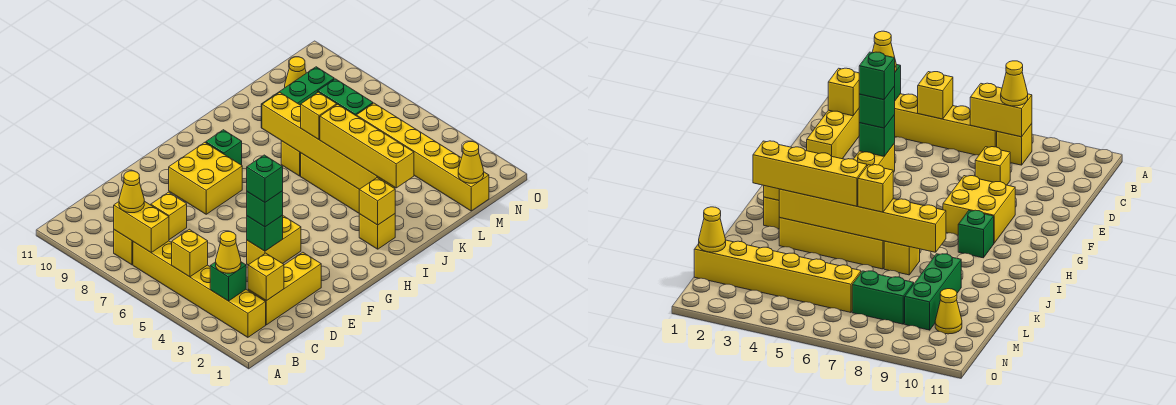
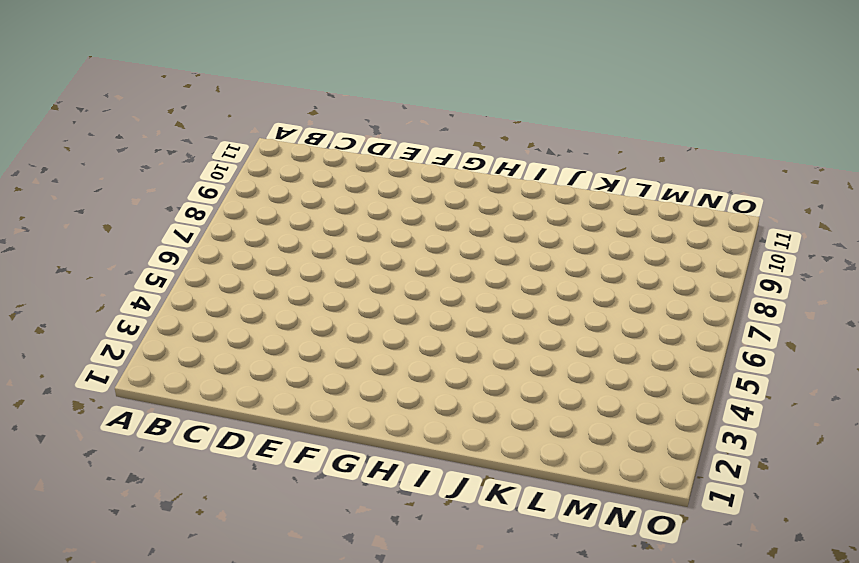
none -> yellow 1x6 brick [133,241,266,337]
none -> yellow 1x1 brick [114,230,133,265]
none -> yellow 1x3 brick [248,252,321,325]

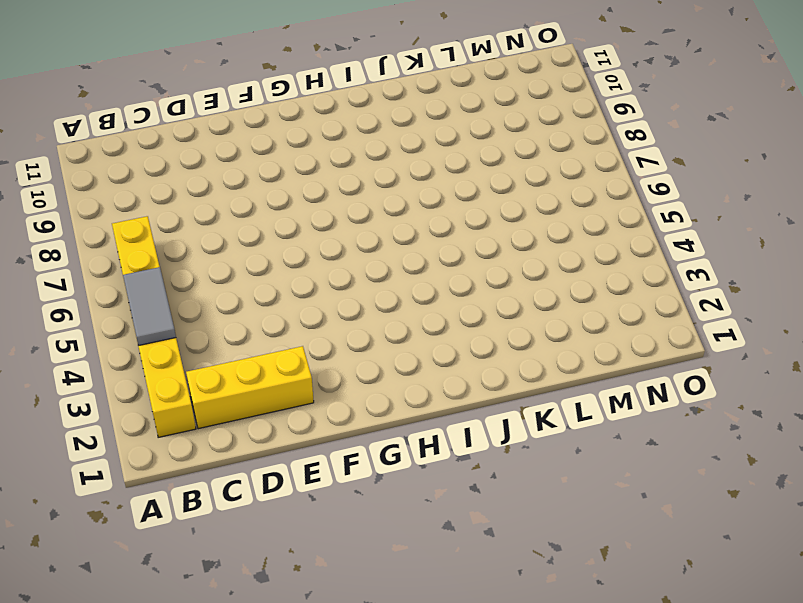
grey 1x2 tile [123,267,176,346] -> yellow 1x1 brick [172,229,208,277]
none -> yellow 1x1 brick [114,230,133,265]
none -> yellow 1x1 brick [151,192,187,240]
none -> yellow 1x2 brick [247,216,301,265]

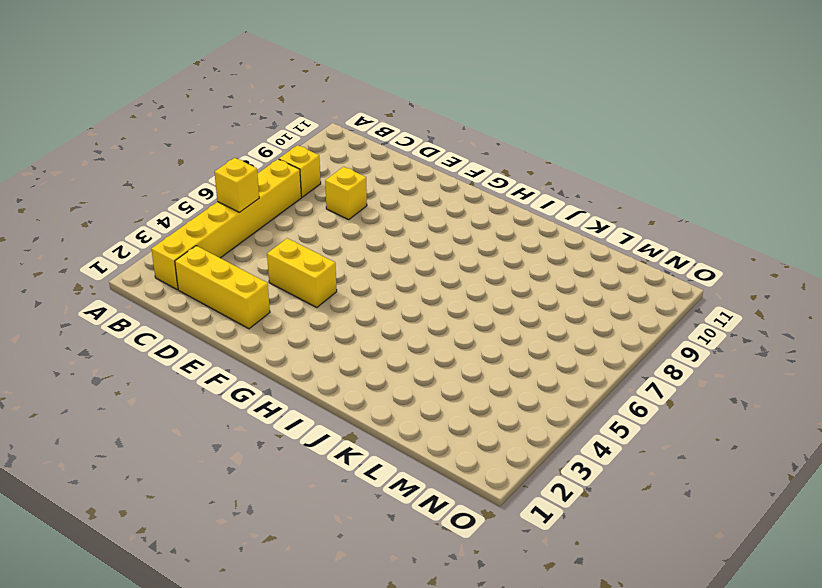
none -> yellow 2x2 brick [169,142,242,214]
none -> green 1x1 brick [206,130,242,165]
none -> yellow 1x1 brick [359,214,395,249]

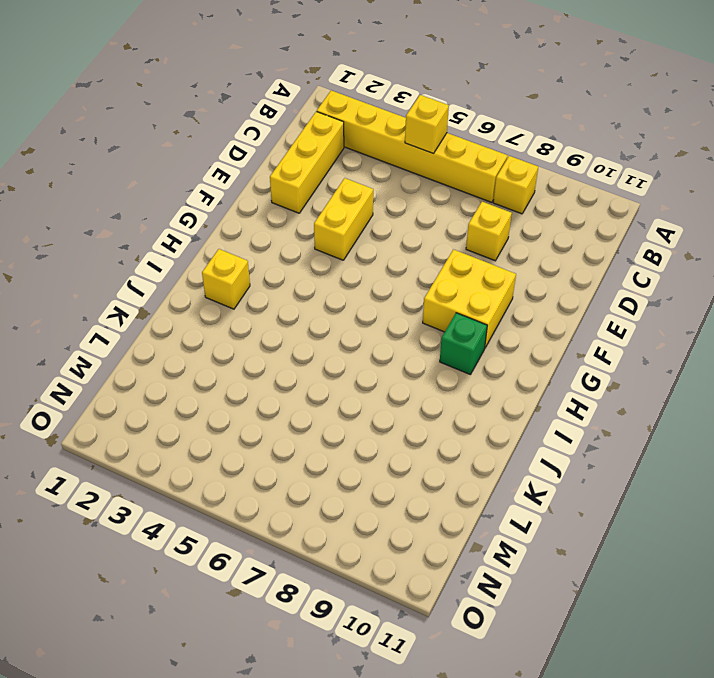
none -> yellow 1x4 brick [301,153,359,213]
none -> yellow 1x1 brick [281,141,301,176]
none -> green 1x3 brick [261,67,334,128]

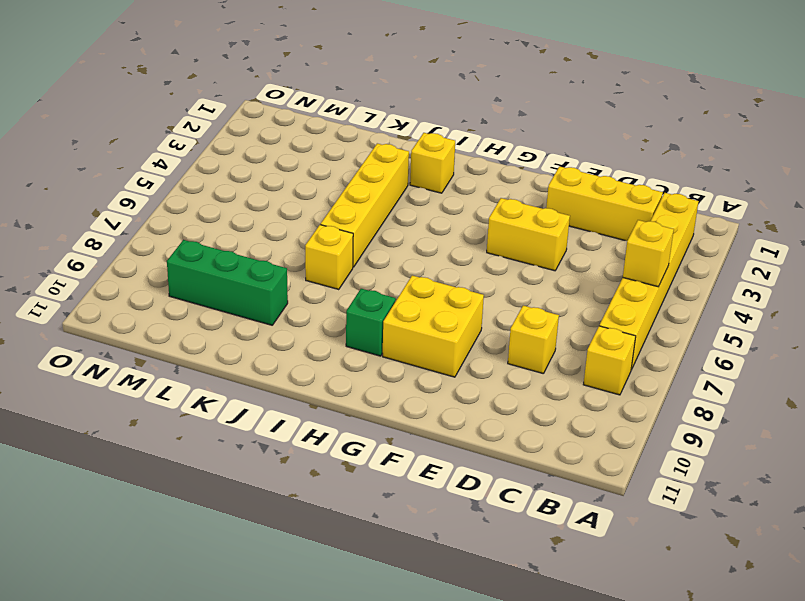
none -> yellow 1x6 brick [356,103,489,211]
none -> green 1x2 brick [318,79,373,115]
none -> yellow 1x1 cone [285,57,306,87]

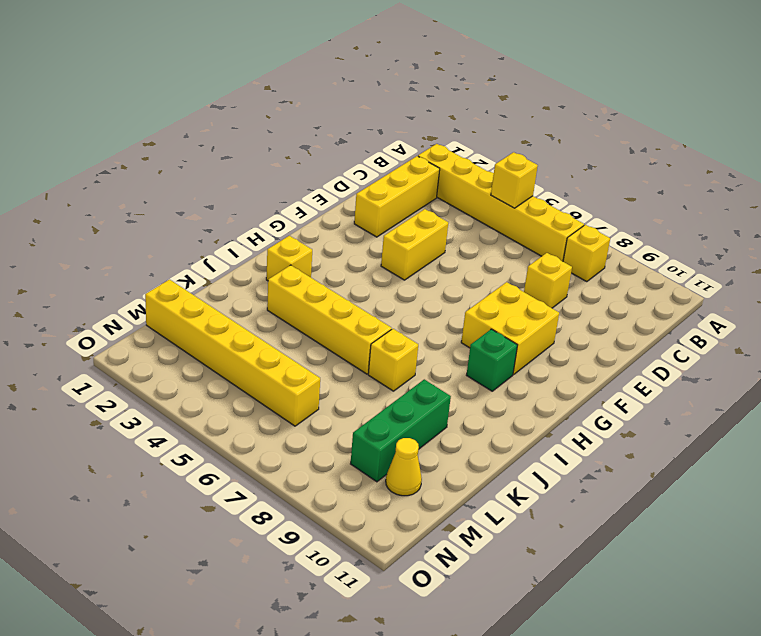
none -> green 1x2 brick [318,79,373,115]
none -> green 1x1 brick [210,262,246,301]
none -> yellow 1x2 brick [114,201,169,252]

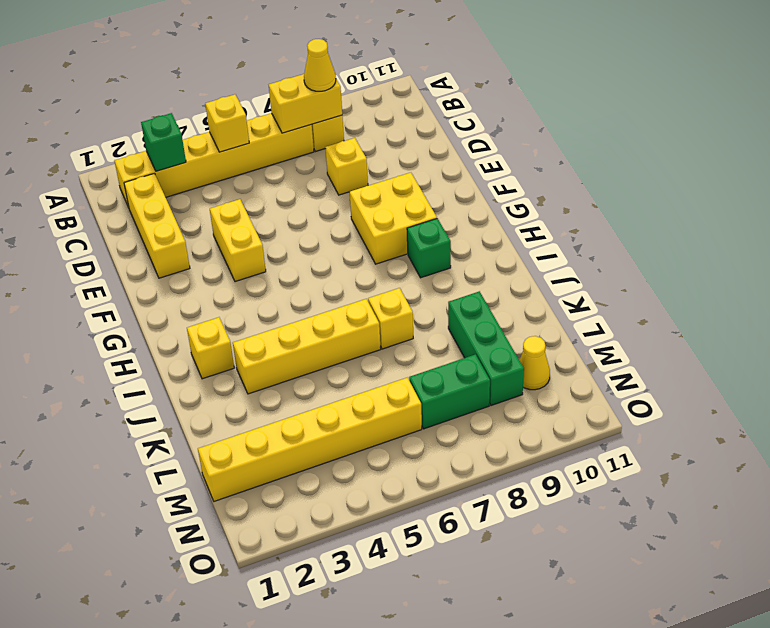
none -> yellow 1x1 brick [248,253,284,301]
none -> green 1x1 brick [247,215,283,251]
none -> yellow 1x1 brick [359,178,395,225]

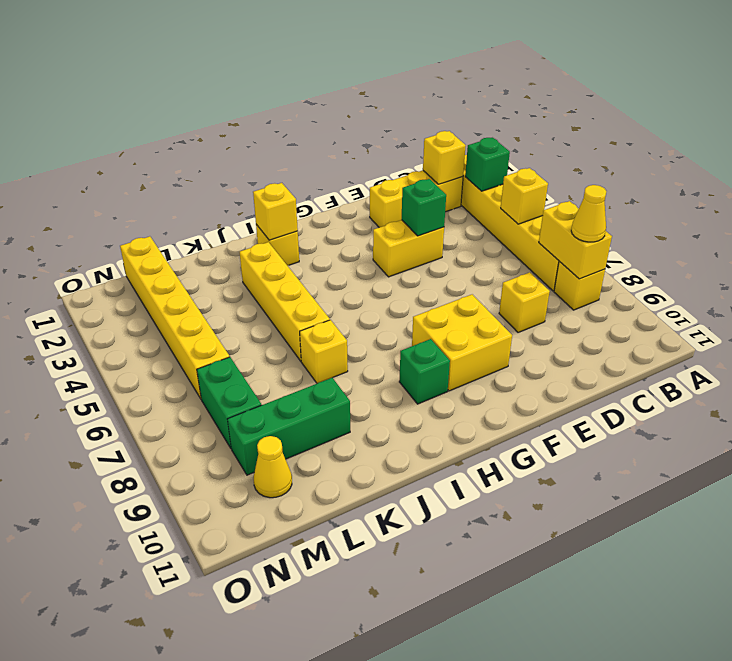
none -> yellow 1x6 brick [262,92,395,189]
none -> yellow 1x1 cone [458,142,484,183]
none -> yellow 1x1 cone [216,232,241,273]

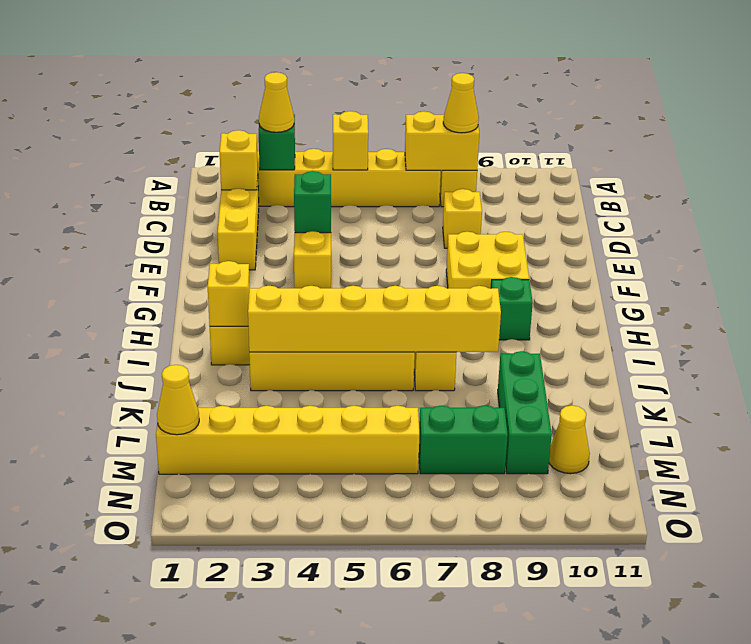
none -> green 1x1 brick [247,191,283,227]
none -> yellow 1x4 brick [320,104,414,188]
none -> yellow 1x1 brick [301,92,337,139]

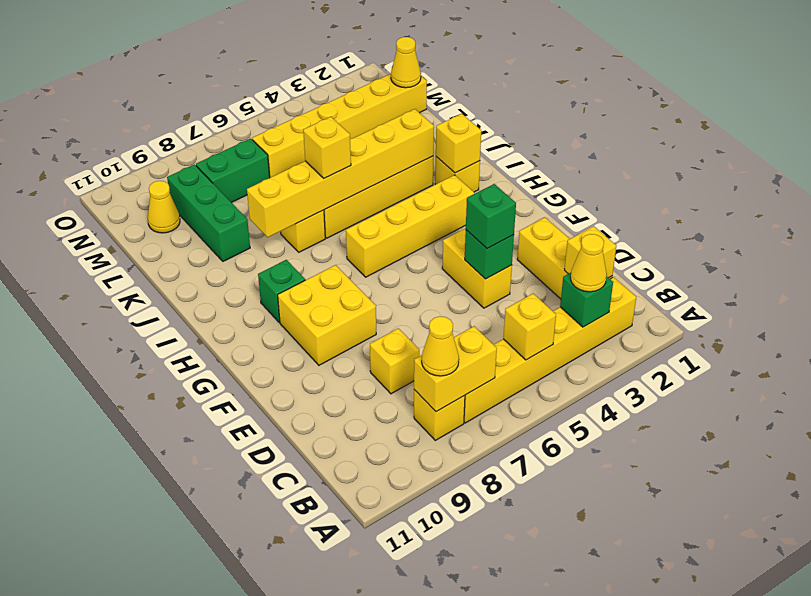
yellow 1x4 brick [346,175,474,277] -> yellow 1x4 brick moved to [320,104,414,188]
none -> green 1x1 brick [247,155,283,202]

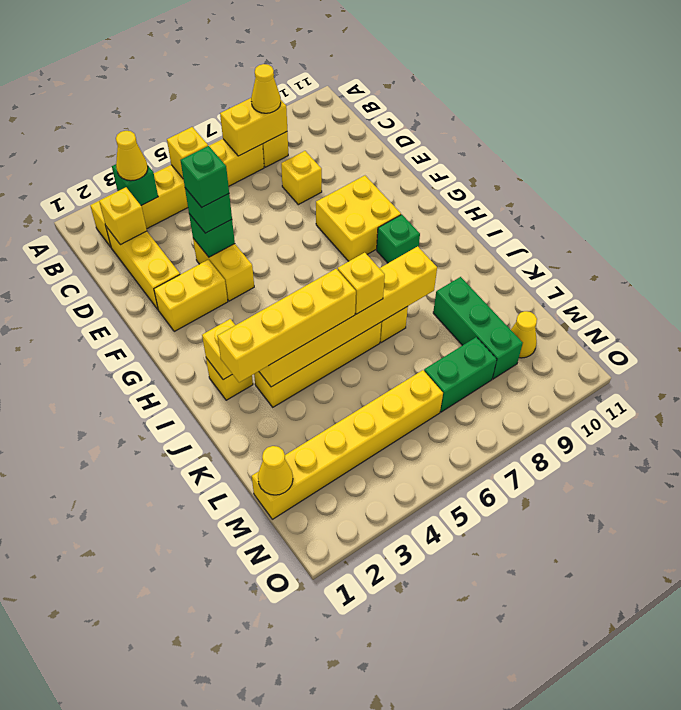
yellow 1x2 brick [154,260,228,331] -> none

